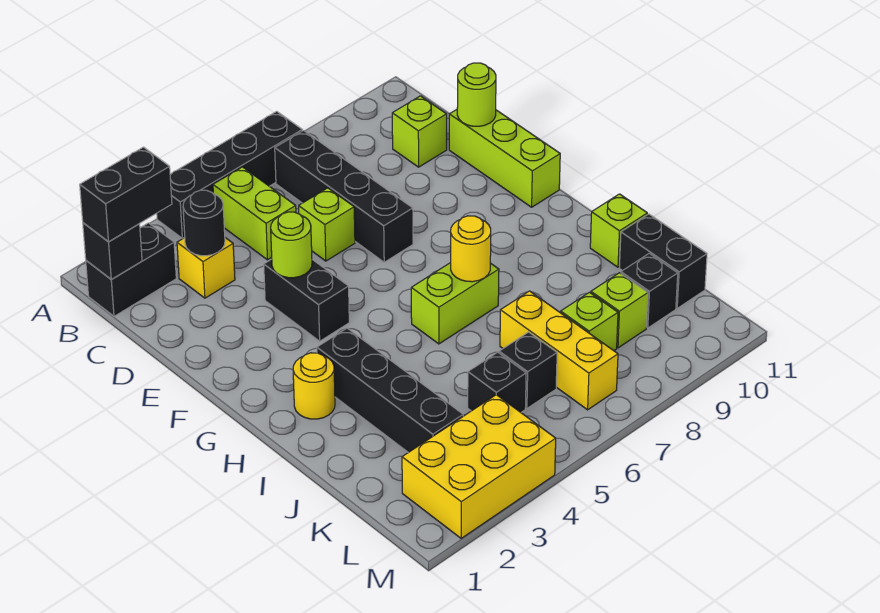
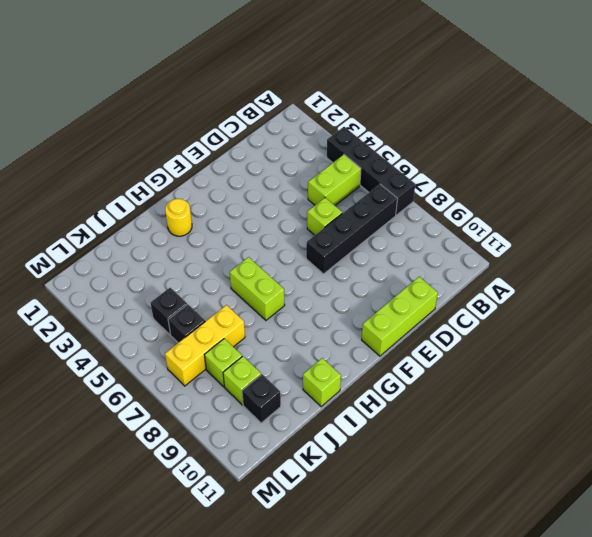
none -> black 1x2 brick [86,223,176,316]
none -> yellow 1x1 brick [177,238,235,298]
none -> lime 1x1 brick [392,96,447,167]

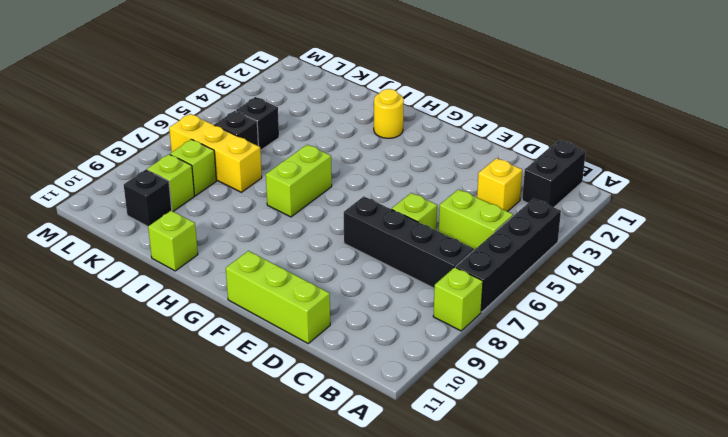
lime 1x1 brick [433,267,483,331] -> lime 1x1 brick moved to [392,96,447,167]
none -> black 1x2 brick [264,259,349,341]
none -> black 1x4 brick [317,328,463,453]
none -> black 1x2 brick [619,214,707,308]

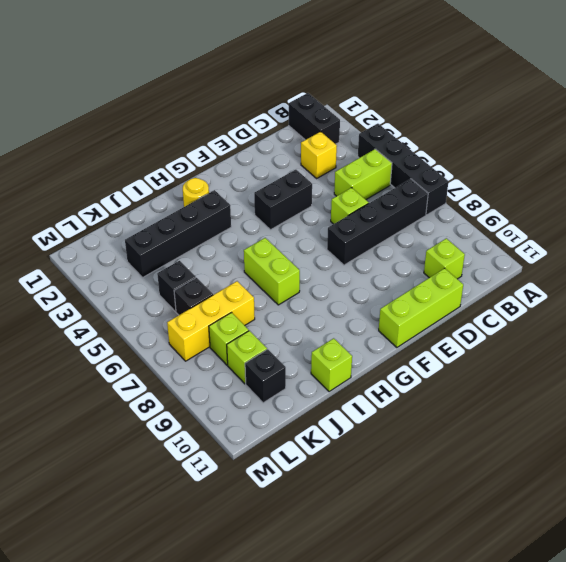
none -> black 1x2 brick [619,214,707,308]
none -> yellow 2x3 brick [402,395,556,538]
none -> black 1x1 brick [83,223,142,279]

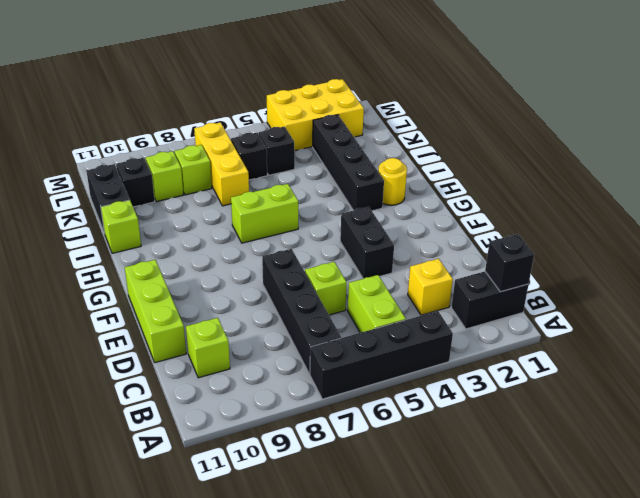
none -> black 1x1 round brick [183,190,225,256]
none -> lime 1x1 round brick [457,63,496,126]
none -> lime 1x1 round brick [271,212,312,278]

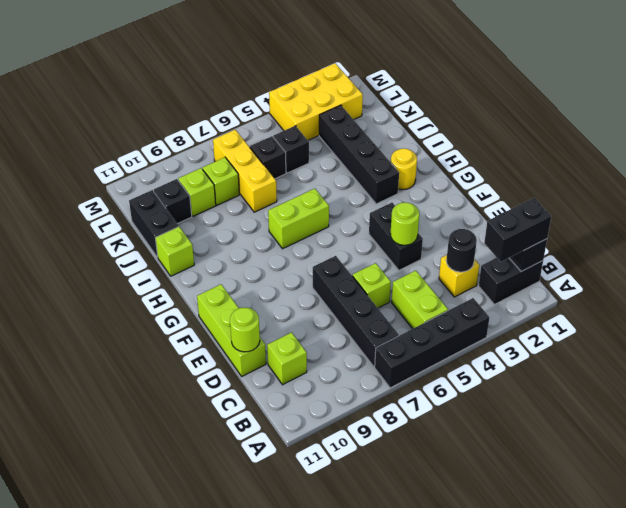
none -> yellow 1x1 round brick [451,216,491,282]

